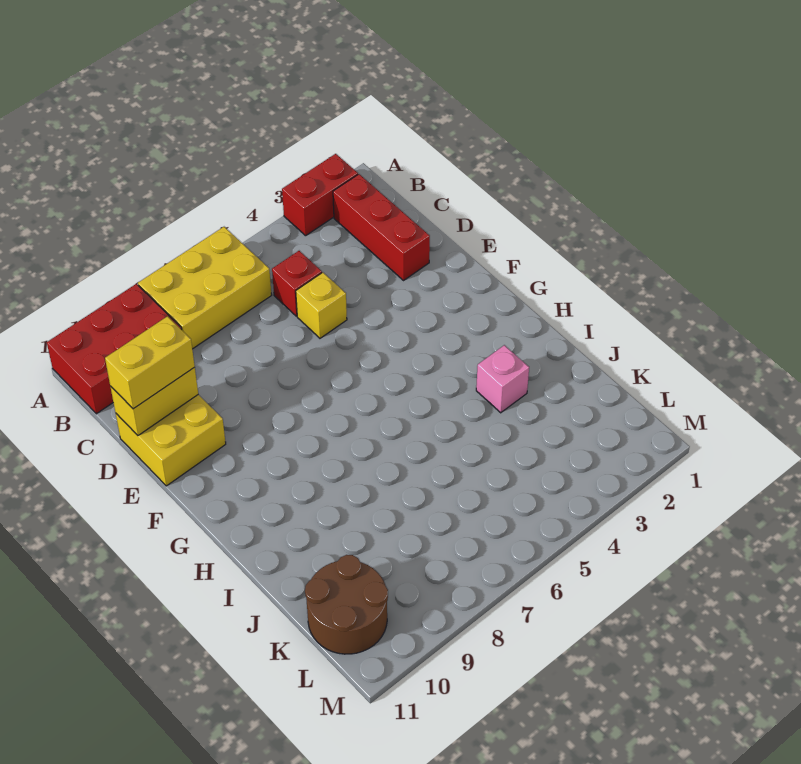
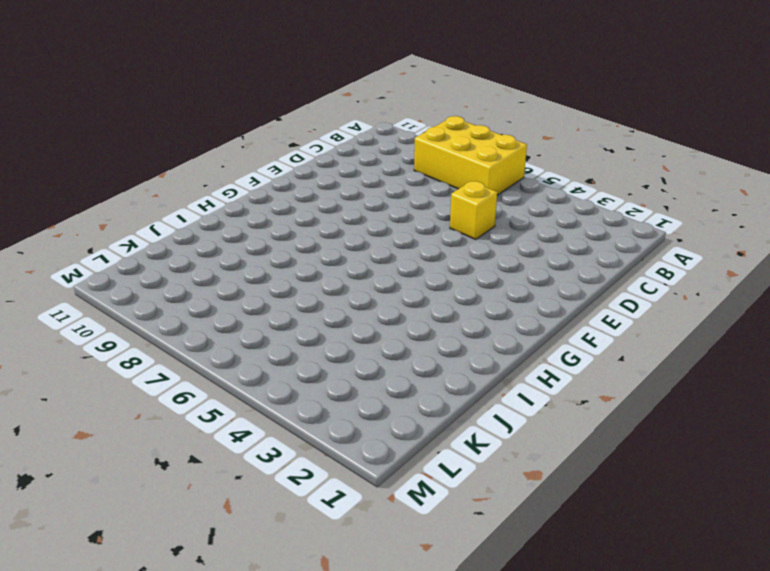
none -> red 1x2 brick [282,154,358,236]
none -> red 2x3 brick [47,284,182,414]

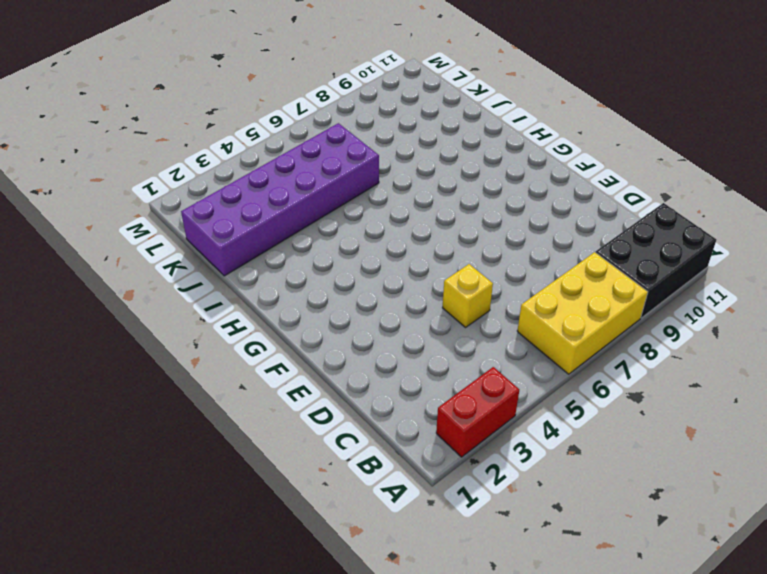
black 2x3 brick [596,203,716,318] -> red 2x3 brick [47,284,182,414]
purple 2x6 brick [181,123,379,276] -> none
none -> red 1x3 brick [333,174,430,280]
none -> red 1x1 brick [272,251,322,316]

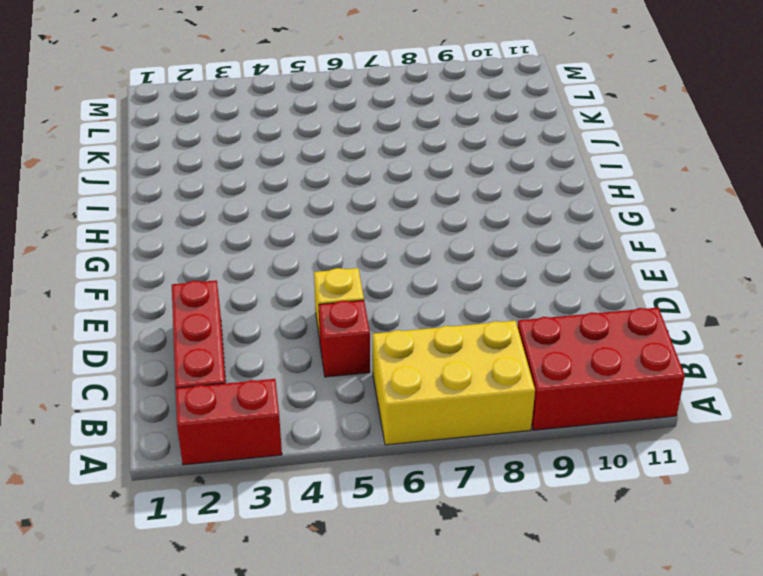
none -> yellow 2x2 brick [116,395,226,486]
none -> pink 1x1 brick [476,345,529,413]

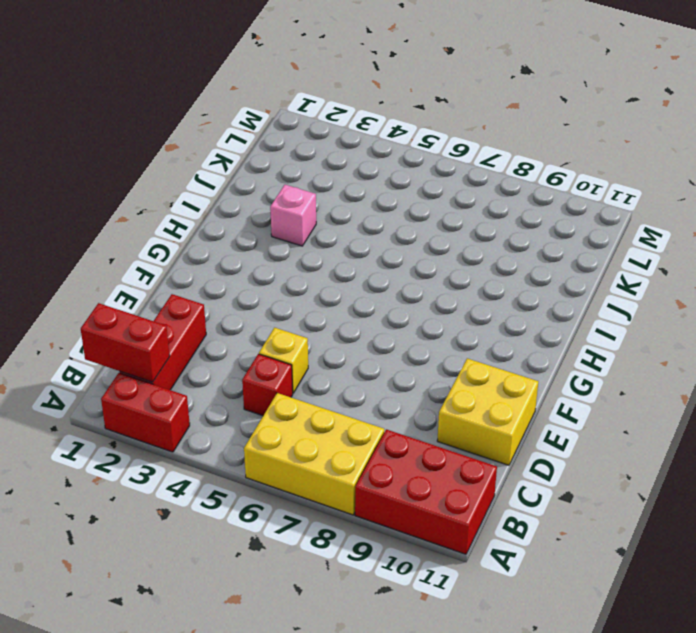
red 1x2 brick [81,303,170,382] -> none
none -> brown 2x2 round brick [305,555,388,654]
none -> yellow 1x2 brick [110,367,198,435]

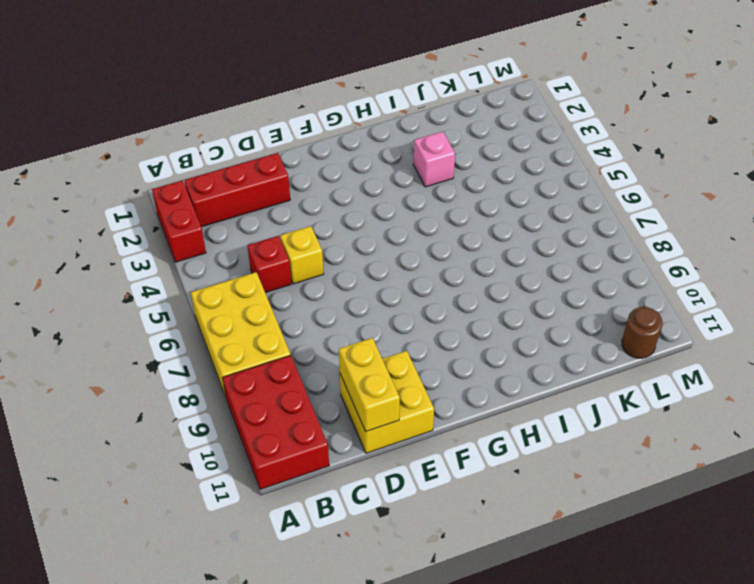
brown 1x1 round brick [622,307,662,358] -> brown 2x2 round brick [305,555,388,654]
none -> yellow 1x2 brick [105,316,195,409]

